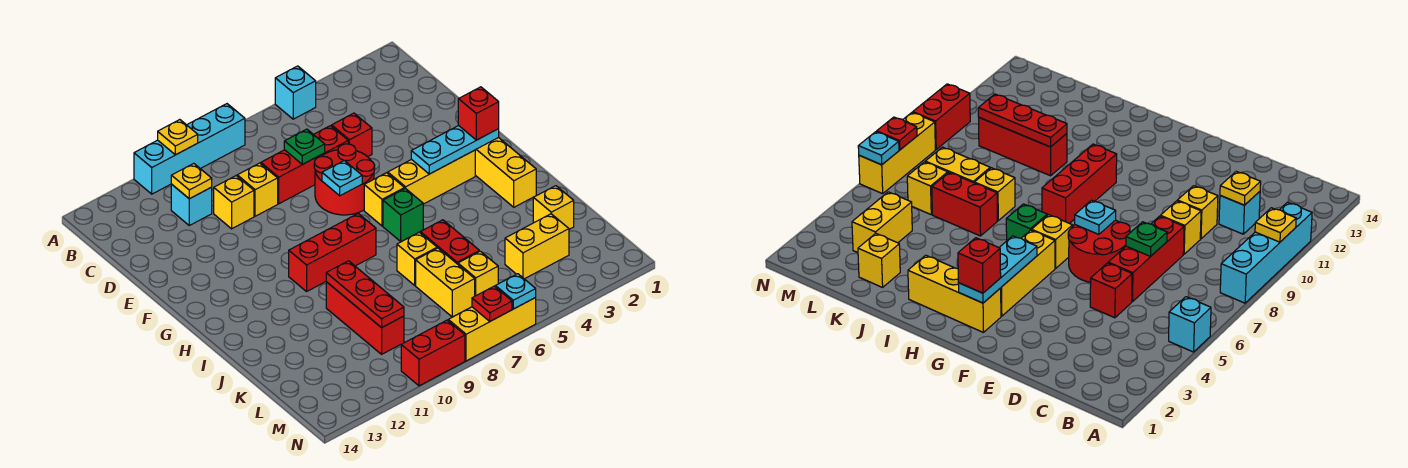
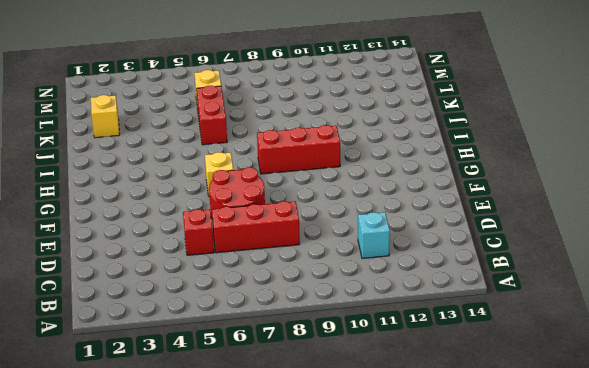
none -> cyan 1x1 brick [275,66,316,119]
none -> cyan 1x4 brick [134,104,245,194]
none -> yellow 1x1 brick [237,163,278,216]
none -> yellow 1x1 brick [214,176,254,229]

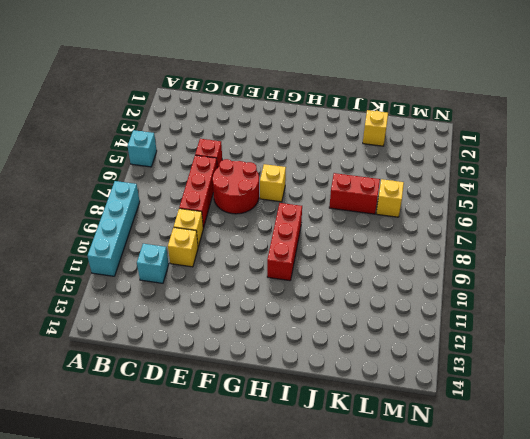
none -> yellow 1x3 brick [475,137,536,207]
none -> yellow 1x3 brick [388,150,475,204]
none -> green 1x1 brick [383,188,423,242]
none -> yellow 1x1 brick [397,232,437,285]

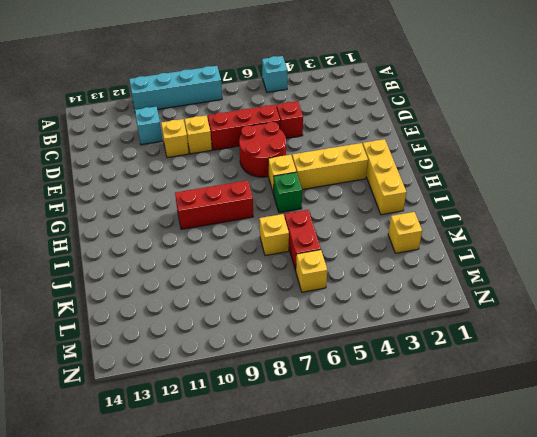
none -> red 1x3 brick [326,282,404,354]
none -> yellow 1x2 brick [416,248,475,317]
none -> yellow 1x2 brick [505,214,569,279]
none -> yellow 1x3 brick [448,298,536,361]

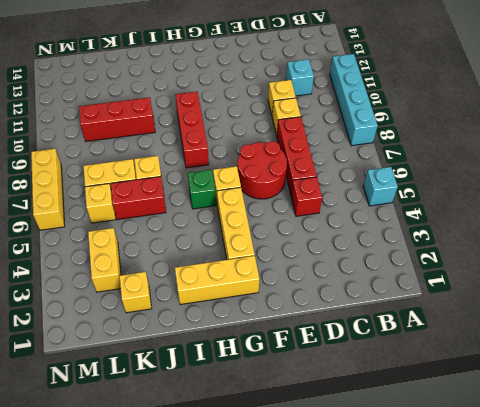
none -> red 1x2 brick [401,320,465,386]
none -> yellow 1x1 plate [158,120,198,155]
none -> yellow 1x1 plate [171,163,212,199]
none -> green 1x1 plate [284,129,325,164]

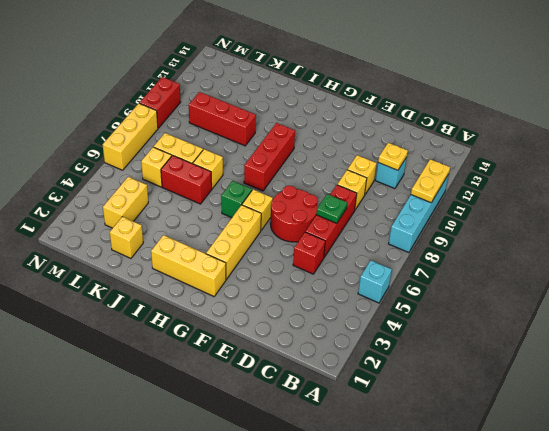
yellow 1x2 plate [411,159,450,203] -> yellow 1x1 plate [158,120,198,155]
none -> cyan 1x1 plate [322,161,362,196]
none -> cyan 1x3 plate [411,126,499,174]
none -> red 1x3 plate [326,261,404,328]
none -> cyan 1x1 plate [495,274,536,309]

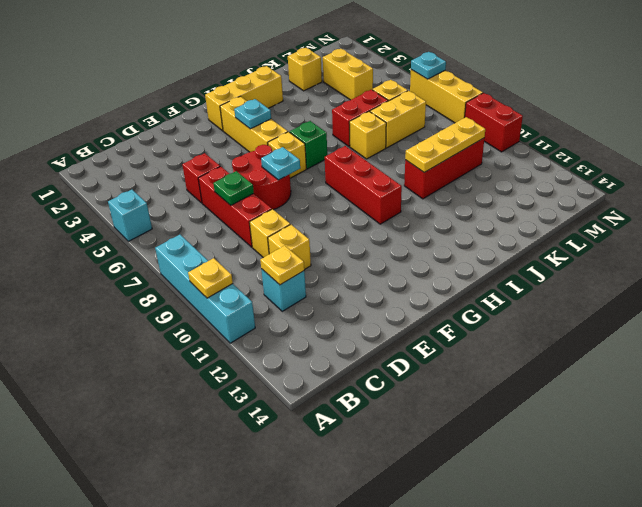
cyan 1x1 plate [234,99,271,129] -> cyan 1x3 plate [411,126,499,174]
yellow 1x3 plate [405,117,485,172] -> red 1x3 plate [326,261,404,328]
none -> red 1x1 plate [472,286,512,321]
none -> red 1x1 brick [458,87,499,140]

